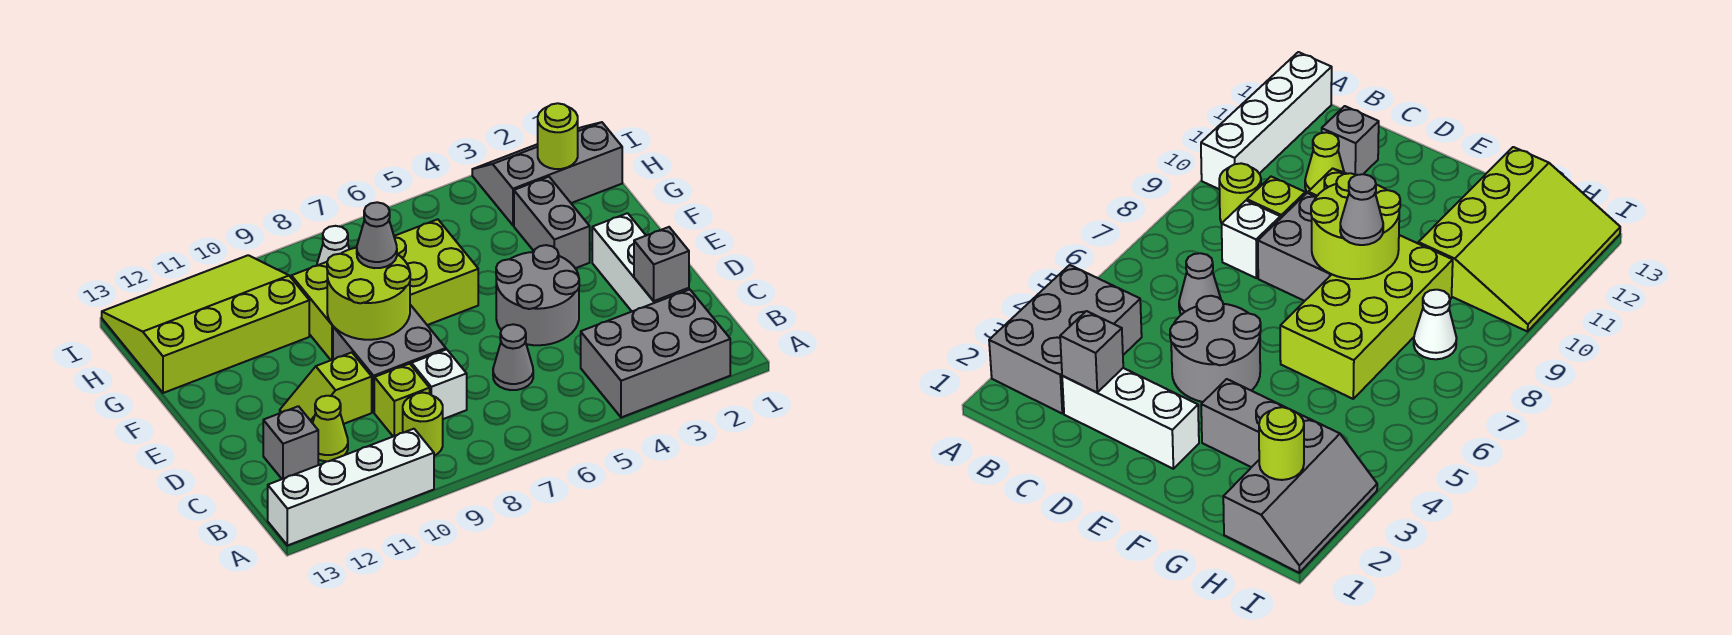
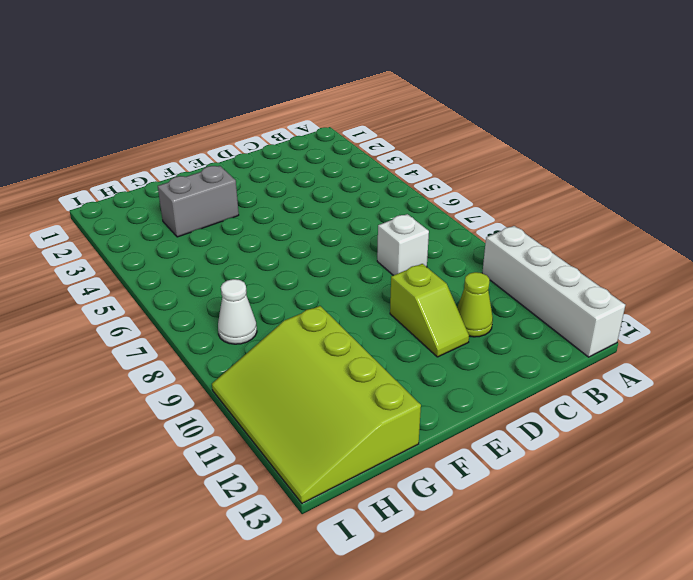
none -> grey 2x3 brick [581,290,730,417]
none -> lime 1x1 round brick [403,393,443,456]
none -> white 1x3 brick [592,213,689,311]

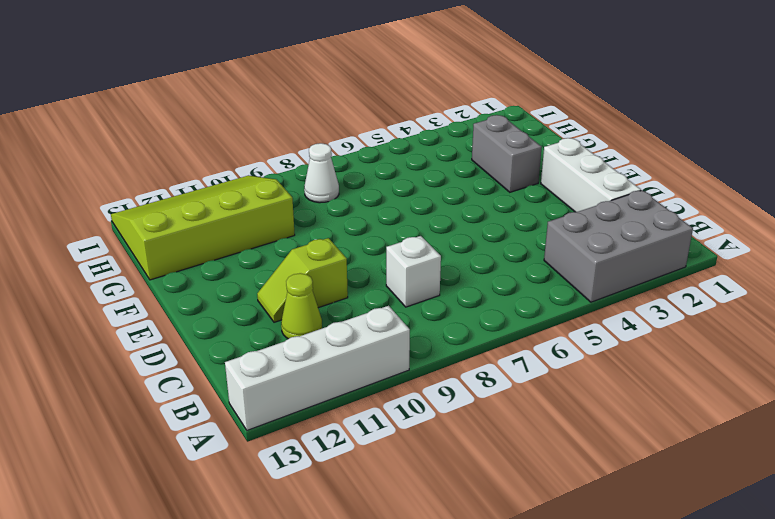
none -> lime 1x1 round brick [403,393,443,456]
none -> grey 1x1 cone [493,324,533,390]
none -> lime 1x1 brick [374,364,430,436]

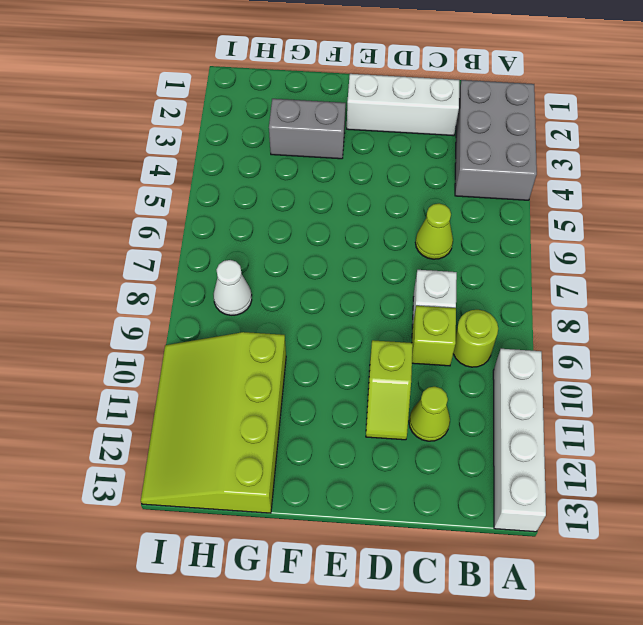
lime 1x1 cone [416,203,453,259] -> grey 1x1 cone [493,324,533,390]
none -> grey 1x1 brick [263,406,318,479]
none -> grey 2x2 round brick [496,245,579,345]
none -> grey 2x2 brick [333,305,446,412]

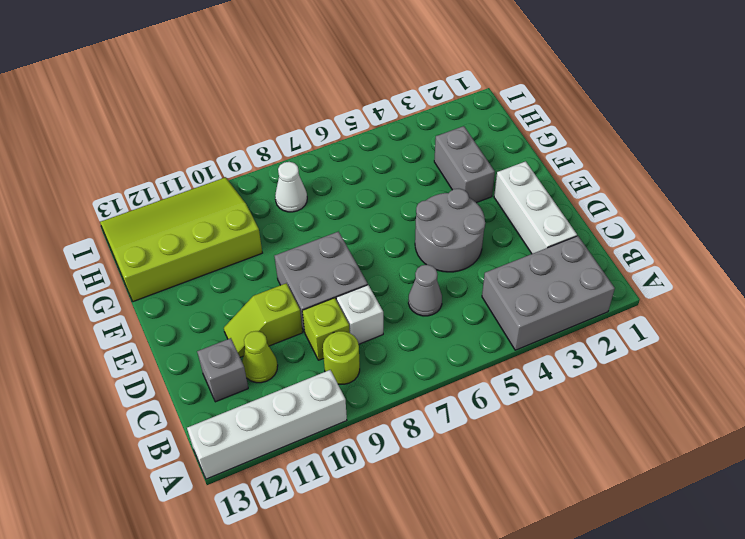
none -> lime 2x4 brick [291,219,478,360]
none -> grey 2x3 slope [472,122,622,225]
none -> grey 1x1 brick [634,227,689,301]

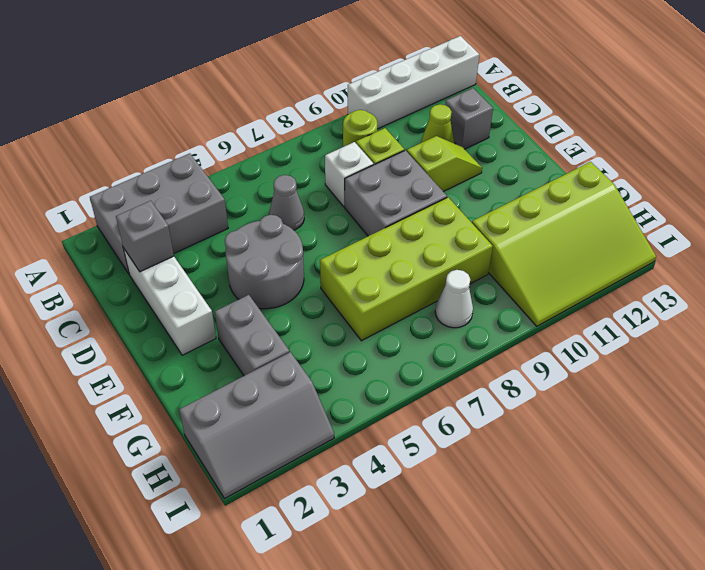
none -> lime 2x2 round brick [327,248,410,340]
none -> lime 1x1 round brick [538,103,578,169]
none -> grey 1x1 cone [357,202,397,268]

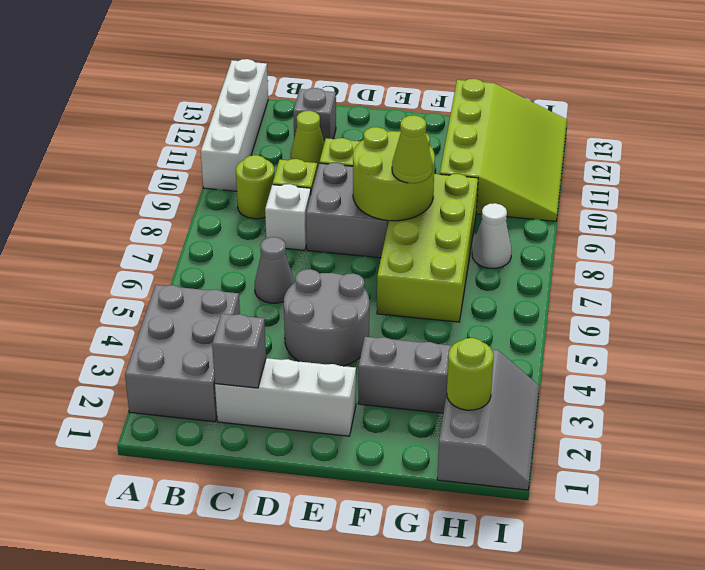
lime 1x1 cone [392,115,432,183] -> grey 1x1 cone [357,202,397,268]

